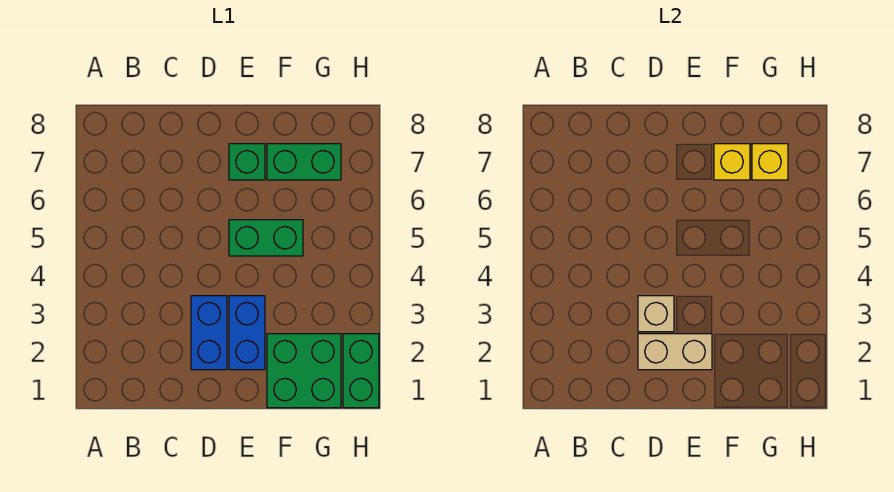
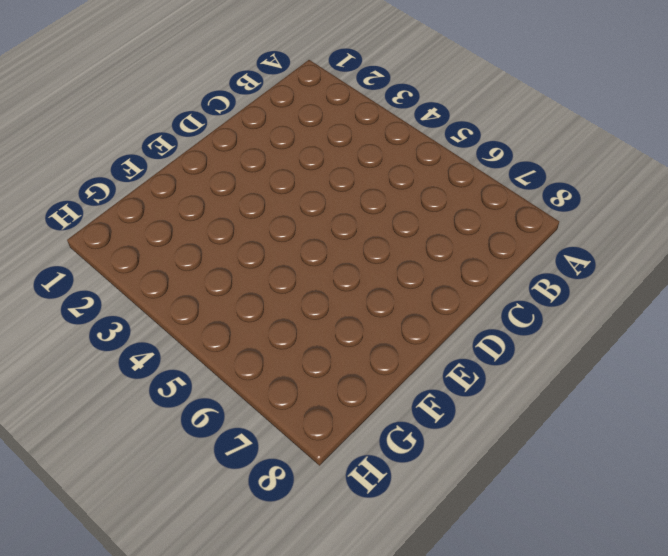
none -> blue 1x2 brick [191,296,227,370]
none -> blue 1x2 brick [229,296,265,370]

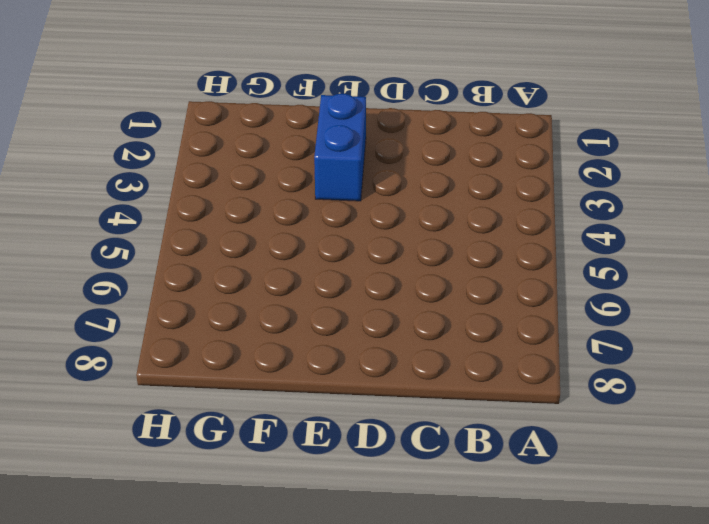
none -> blue 1x2 brick [191,296,227,370]
none -> green 1x2 brick [229,220,303,256]

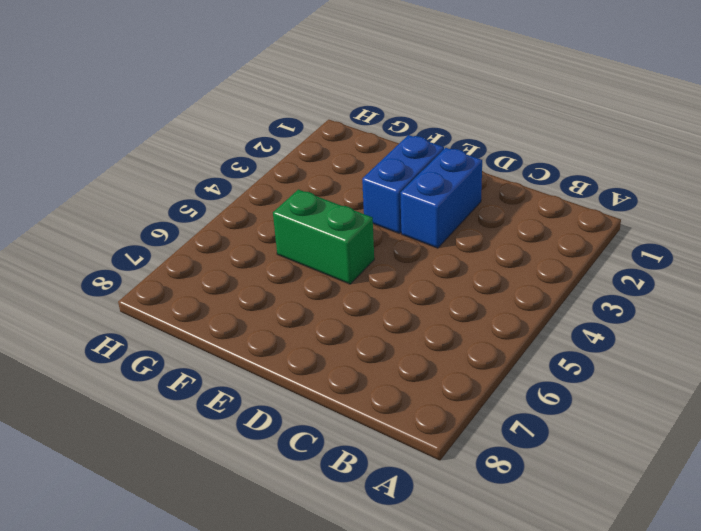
none -> green 1x1 brick [229,144,265,180]
none -> green 2x2 brick [267,334,341,408]

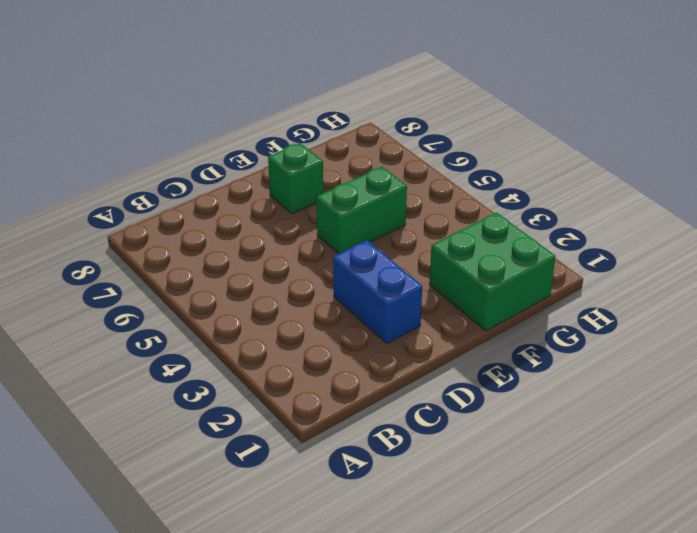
none -> blue 1x2 brick [229,296,265,370]
none -> green 1x2 brick [267,144,341,180]

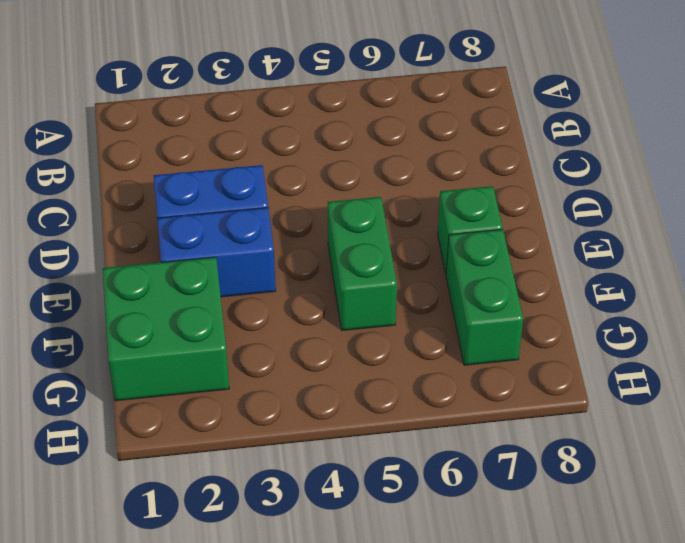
none -> green 1x2 brick [343,334,379,408]
none -> tan 1x2 brick [638,334,712,370]

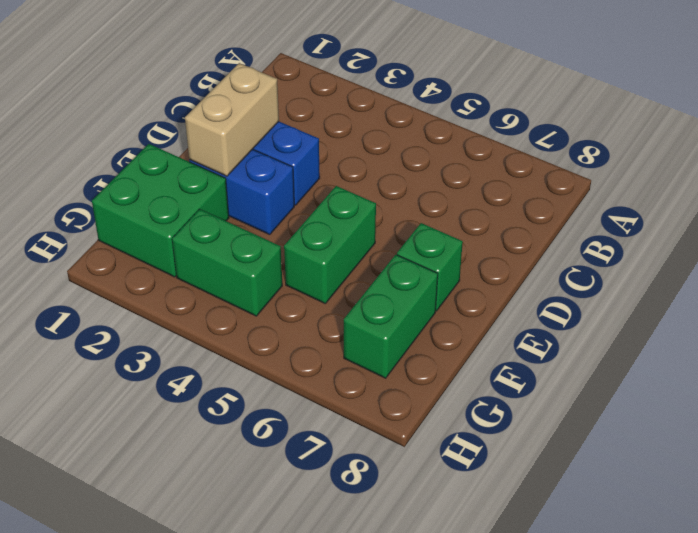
green 1x2 brick [172,209,282,316] -> green 1x2 brick moved to [343,334,379,408]
none -> tan 1x1 brick [638,296,674,332]
none -> yellow 1x1 brick [714,144,750,180]

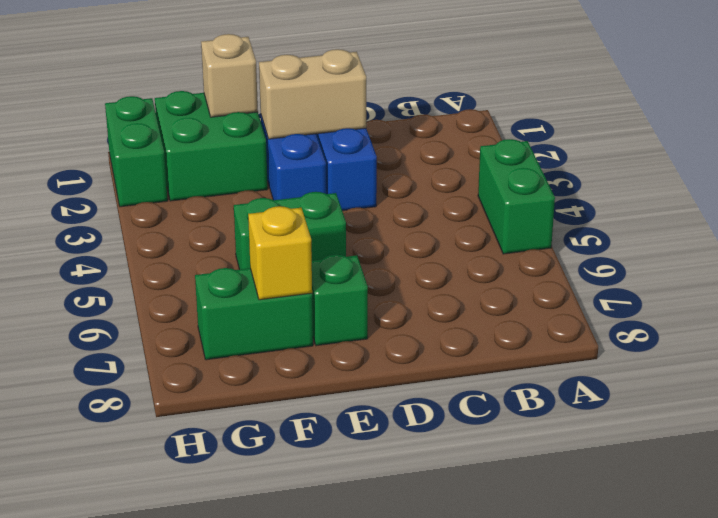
green 1x2 brick [478,139,555,254] -> none
tan 1x1 brick [201,34,258,117] -> tan 1x1 brick moved to [638,296,674,332]
none -> yellow 1x1 brick [752,144,788,180]

